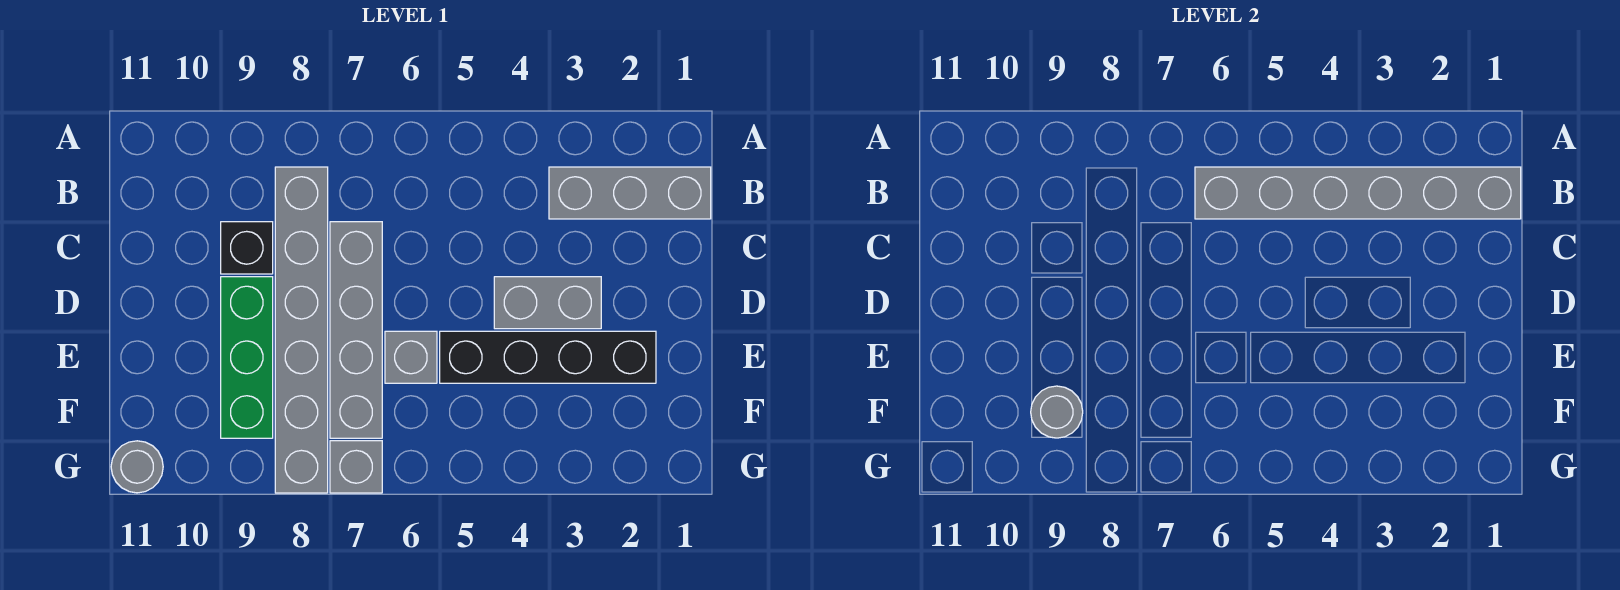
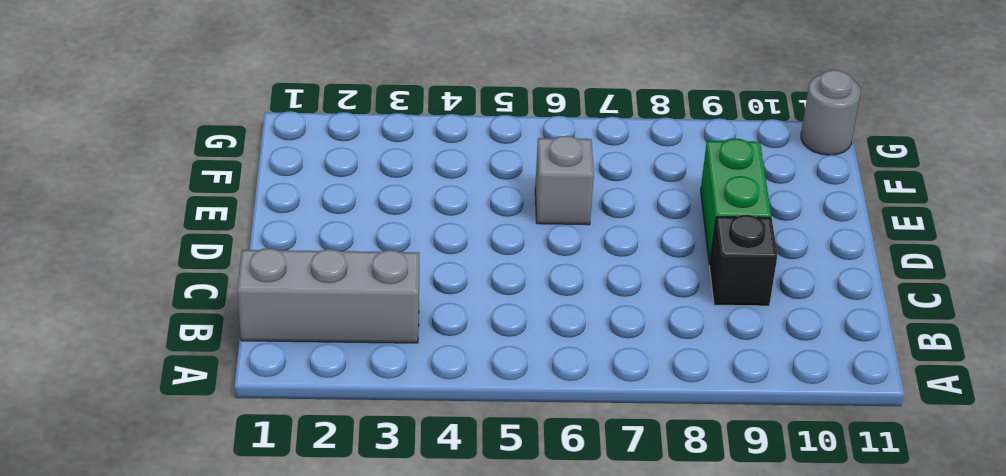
green 1x2 brick [701,138,771,265] -> green 1x3 brick [221,277,273,438]
none -> grey 1x6 brick [275,167,328,493]
none -> grey 1x4 brick [330,222,382,438]
none -> grey 1x2 brick [494,277,601,329]

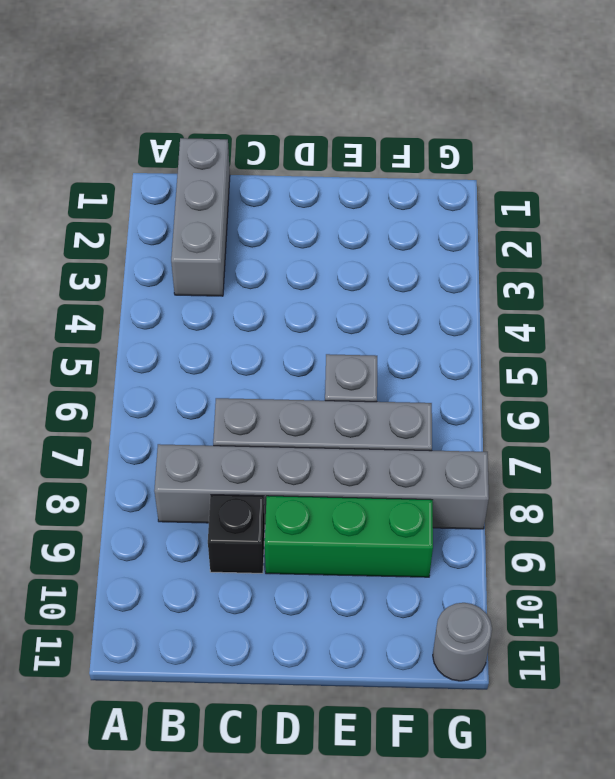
none -> grey 1x2 brick [494,277,601,329]
none -> black 1x4 brick [440,331,656,383]
none -> grey 1x1 brick [330,441,382,493]

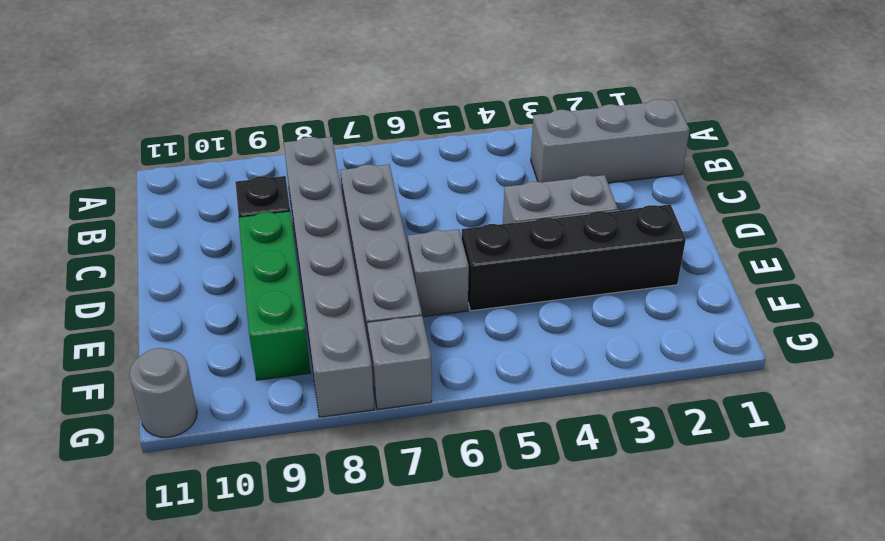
none -> grey 1x6 brick [1195,167,1521,219]
none -> grey 1x1 round brick [1031,386,1083,438]

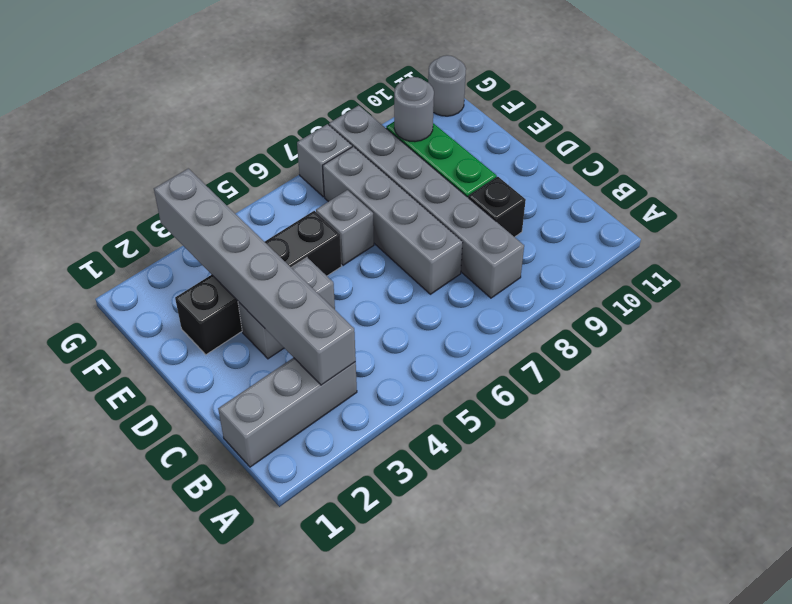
grey 1x6 brick [154,169,356,385] -> grey 1x6 brick turned to [1195,167,1521,219]

